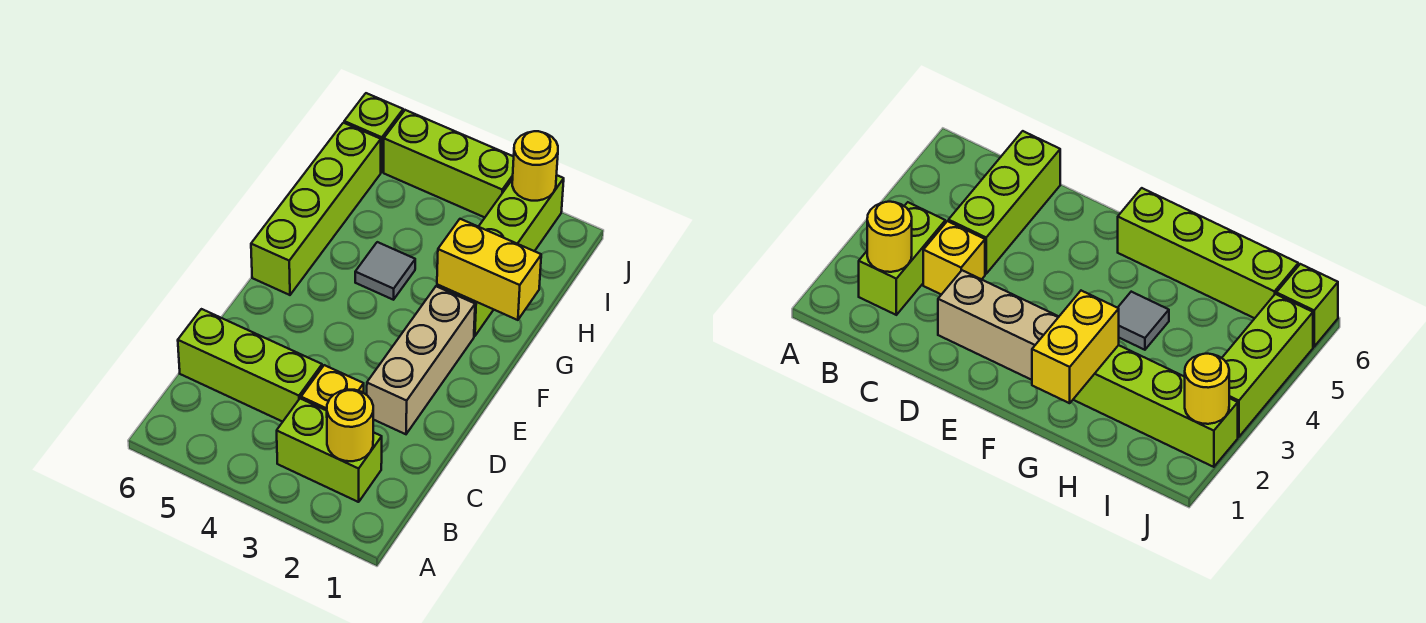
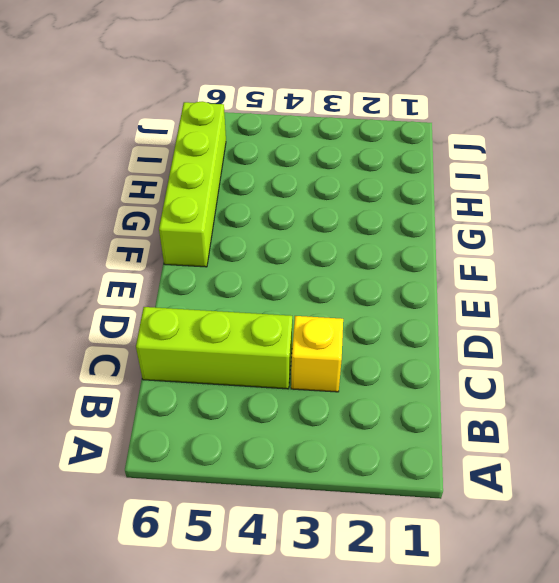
none -> lime 1x2 brick [277,399,382,502]
none -> tan 1x3 brick [367,286,475,434]
none -> lime 1x4 brick [437,175,564,336]

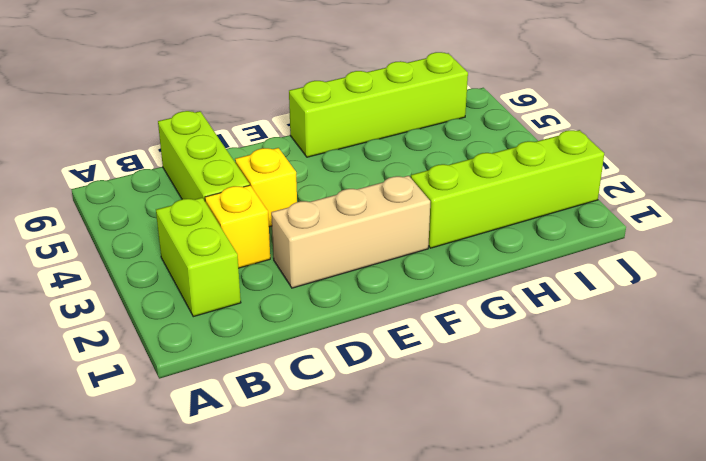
yellow 1x1 brick [235,148,297,227] -> none
none -> grey 1x1 tile [355,242,415,300]
none -> lime 1x3 brick [384,110,514,217]
none -> lime 1x1 brick [344,93,403,172]

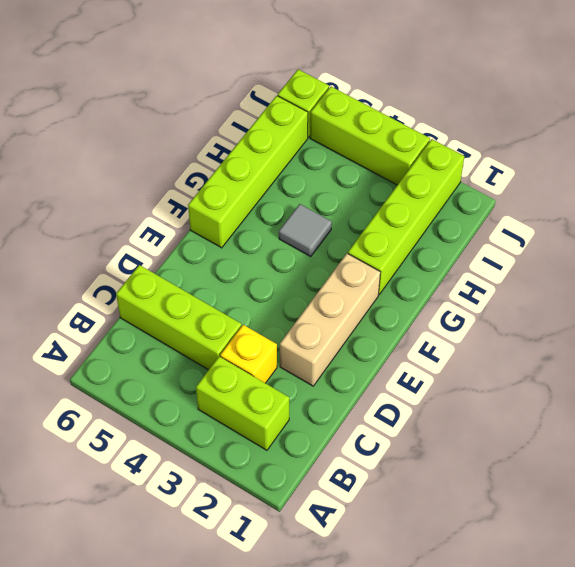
none -> yellow 1x1 round brick [327,390,373,461]
none -> yellow 1x2 brick [437,219,541,320]
none -> yellow 1x1 round brick [512,131,558,201]

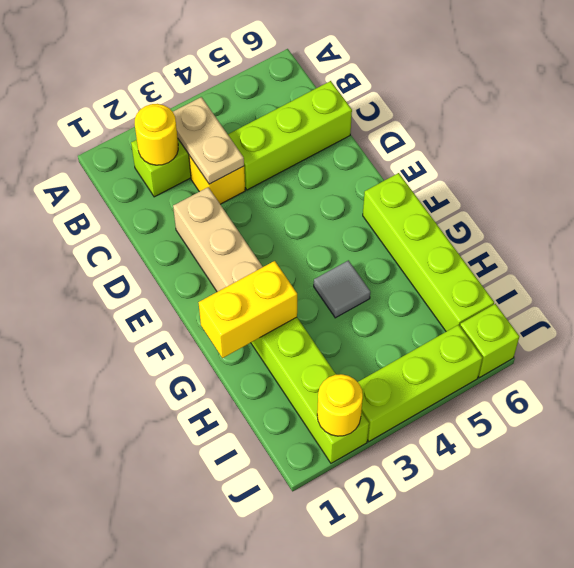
tan 1x2 plate [173,97,244,184] -> none

